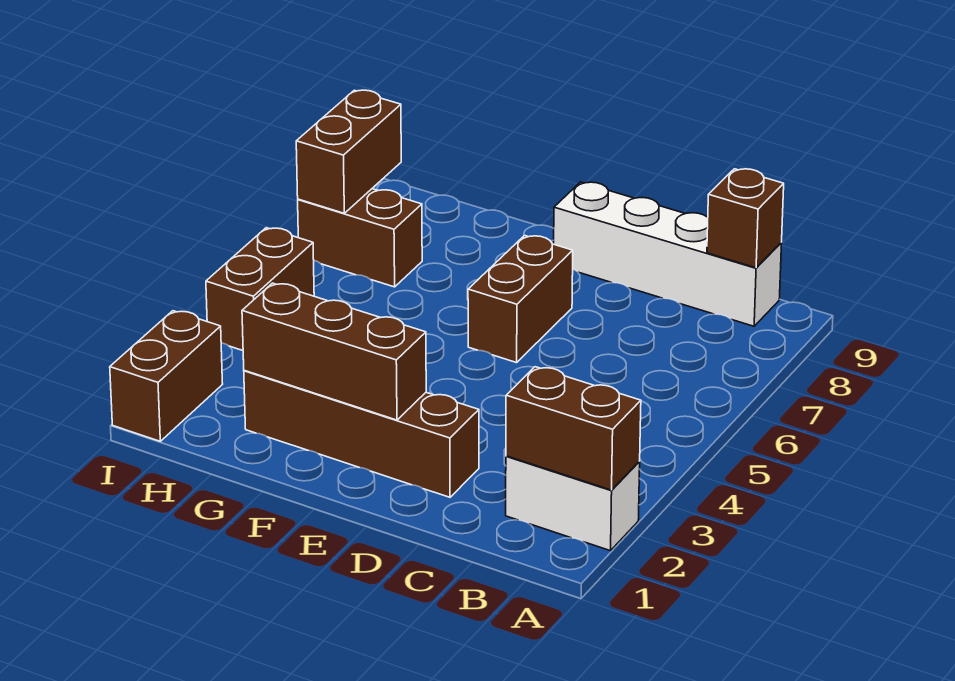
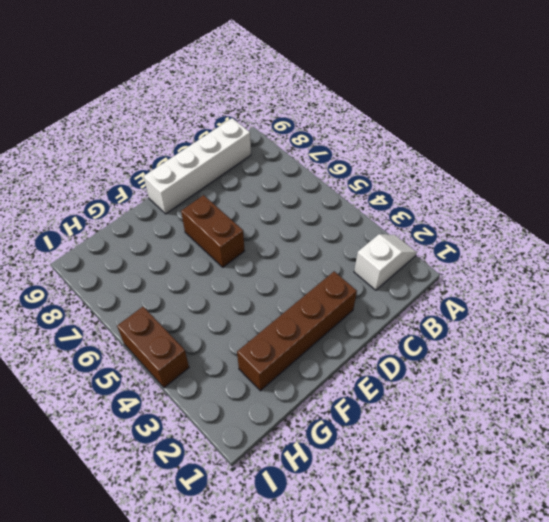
white 1x2 slope [354,234,417,290] -> white 1x2 brick [506,456,640,551]
none -> brown 1x2 brick [298,189,422,287]
none -> brown 1x2 brick [110,311,223,441]

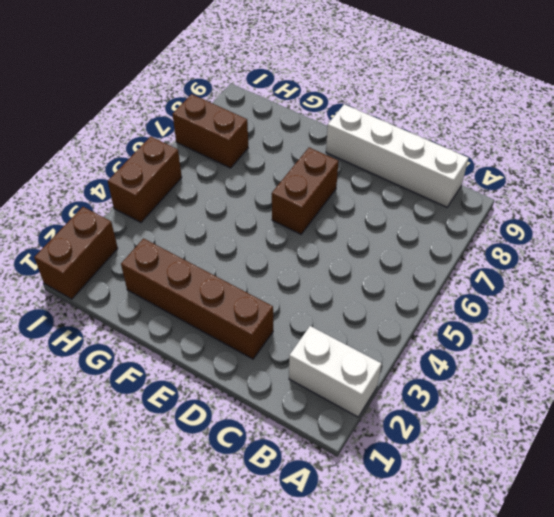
none -> brown 1x2 brick [506,367,641,490]
none -> brown 1x1 brick [707,169,784,268]

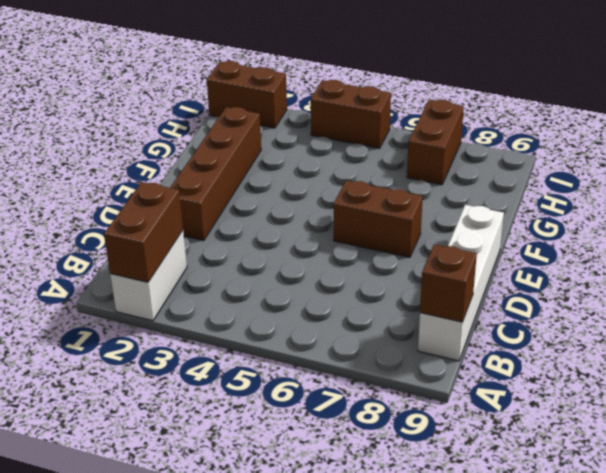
none -> brown 1x3 brick [242,283,426,420]
none -> brown 1x2 brick [296,90,401,213]

